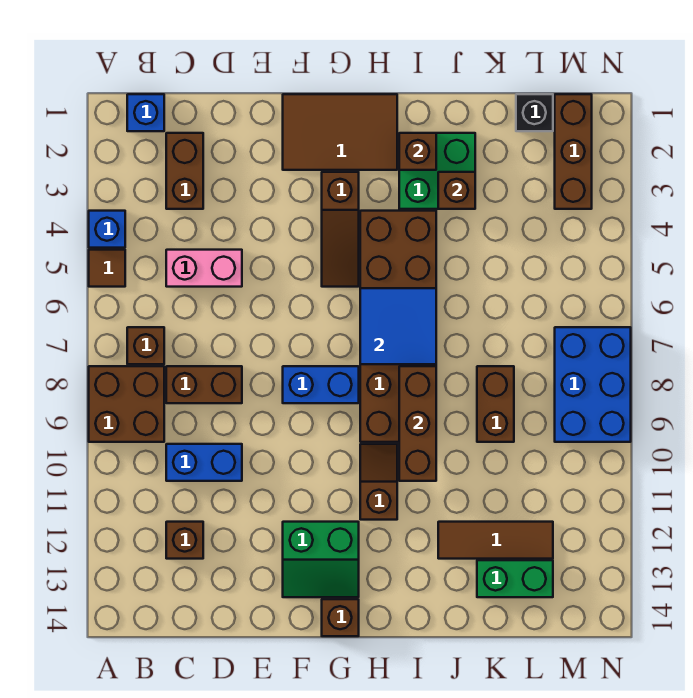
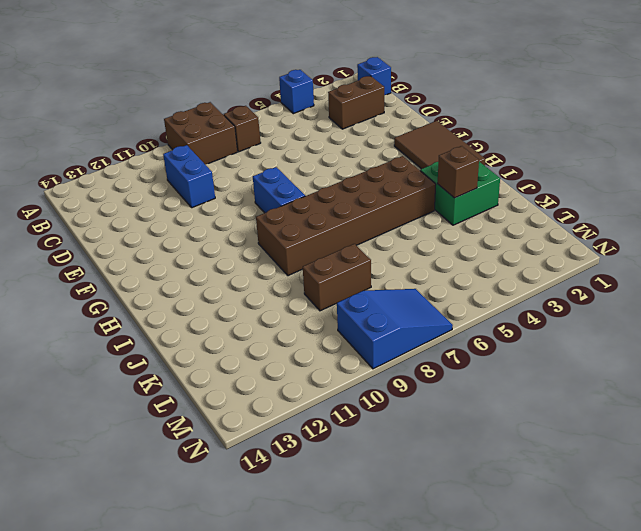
blue 2x3 slope [337,289,453,369] -> blue 2x3 brick [555,327,631,442]
none -> brown 1x1 tile [89,250,125,287]
none -> pink 1x2 brick [166,250,242,287]
none -> brown 1x2 brick [166,366,242,403]

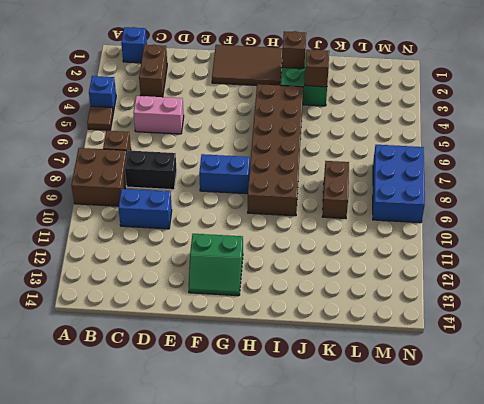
black 1x2 brick [125,150,177,190] -> brown 1x2 brick [166,366,242,403]
none -> brown 1x1 brick [166,522,203,559]
none -> brown 1x3 slope [322,172,359,287]
none -> brown 1x1 brick [322,599,359,636]

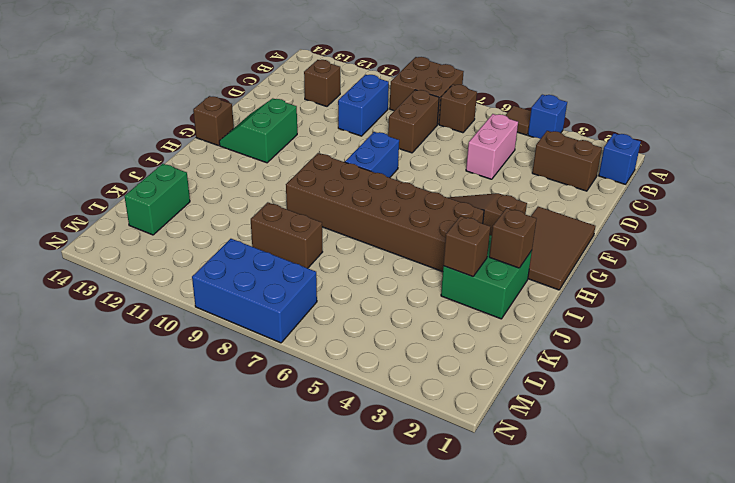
none -> brown 1x2 slope [360,444,397,520]
none -> brown 1x3 tile [438,522,553,559]
none -> black 1x1 brick [516,94,553,131]

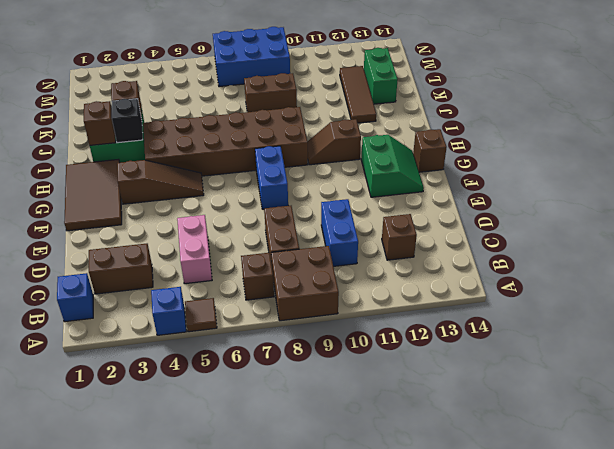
black 1x1 brick [112,99,143,143] -> black 1x1 brick moved to [516,94,553,131]
none -> brown 1x3 brick [555,94,592,209]
none -> blue 2x2 tile [360,288,436,364]
none -> brown 1x3 brick [399,366,436,481]

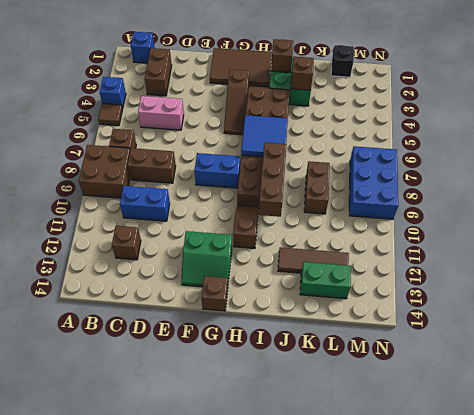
none -> brown 1x3 brick [555,94,592,209]

